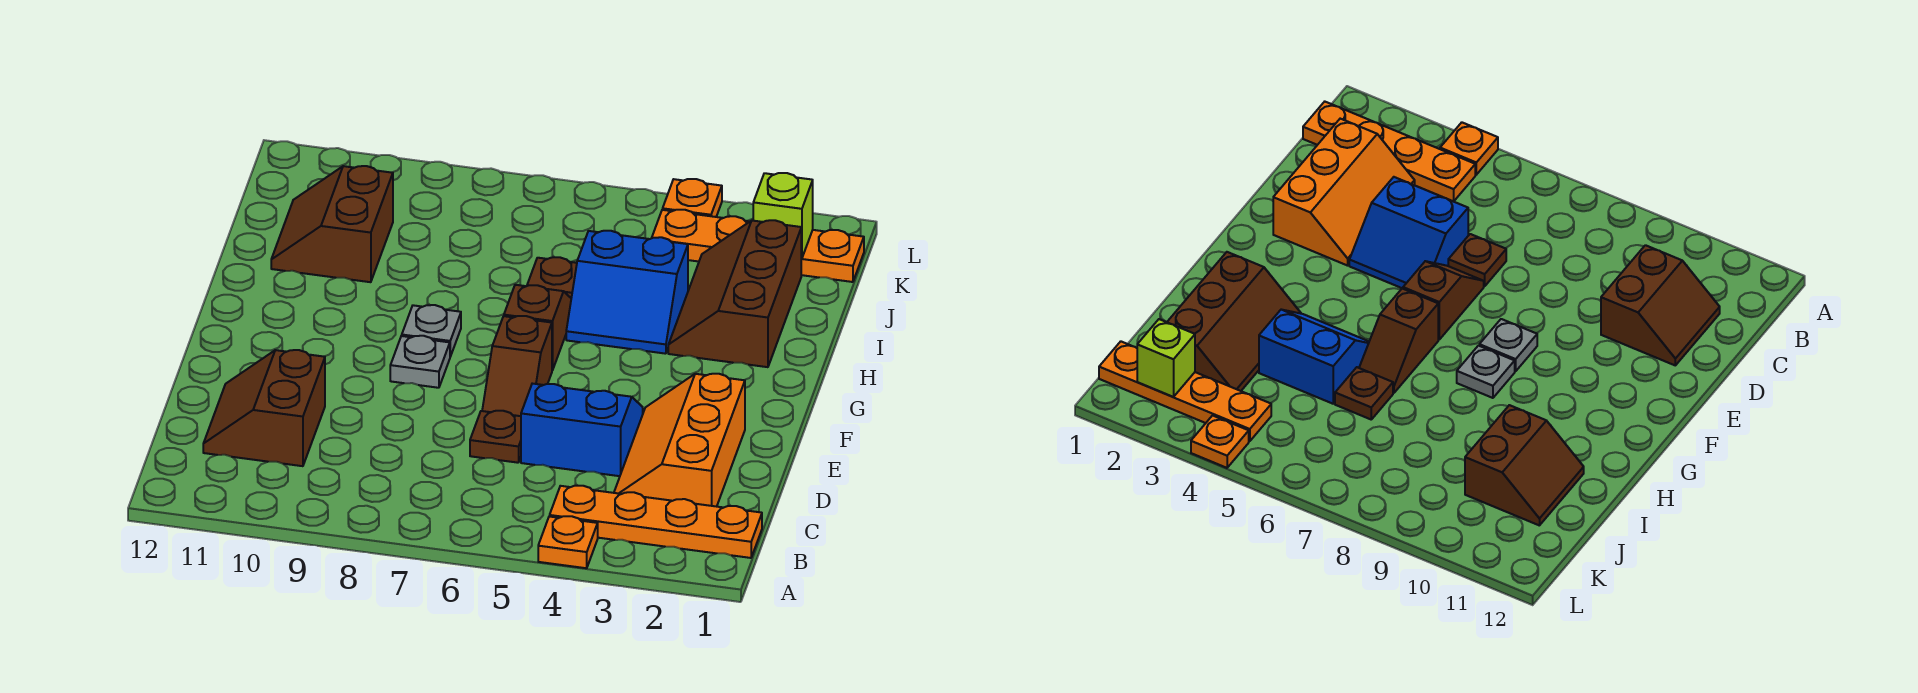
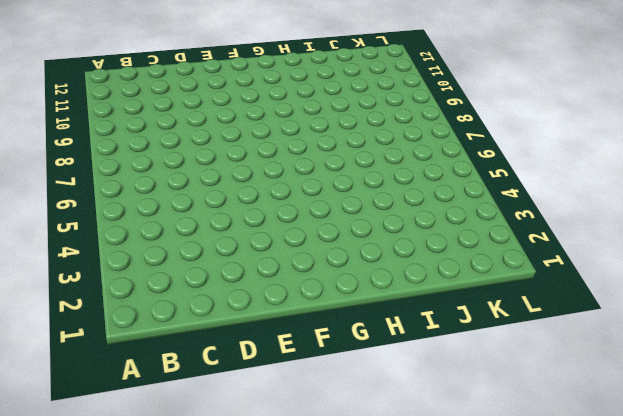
none -> orange 1x1 plate [538,516,598,568]
none -> orange 1x4 plate [550,486,762,558]
none -> orange 2x3 slope [614,374,745,507]

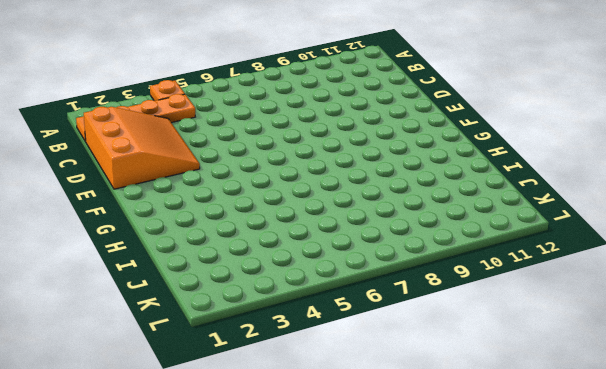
orange 3x3 slope [84,107,200,189] -> orange 2x3 slope [614,374,745,507]
none -> brown 2x2 slope [203,350,325,466]
none -> blue 2x2 slope [521,384,643,476]
none -> brown 1x1 plate [470,411,521,463]

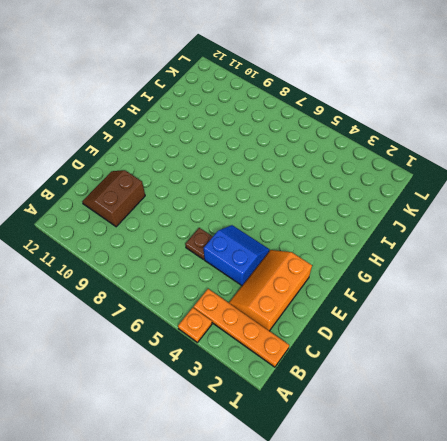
none -> brown 1x2 slope [482,316,552,416]
none -> grey 1x1 plate [390,336,450,388]
none -> brown 1x2 slope [504,285,571,370]

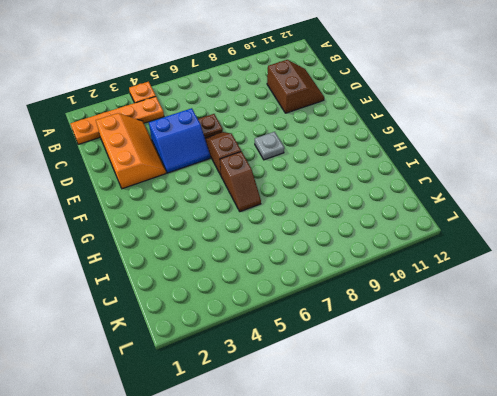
none -> grey 1x1 plate [402,305,461,357]
none -> brown 2x3 slope [668,220,801,367]
none -> blue 2x2 slope [566,231,688,354]

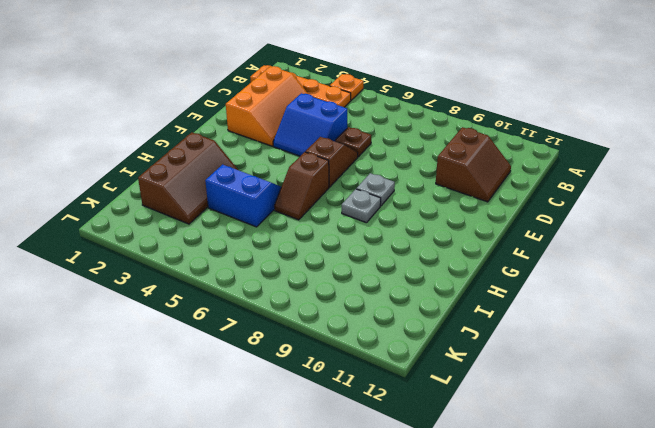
none -> brown 1x1 plate [527,257,577,298]
none -> brown 2x2 slope [271,166,393,282]
none -> orange 1x4 plate [652,210,864,282]

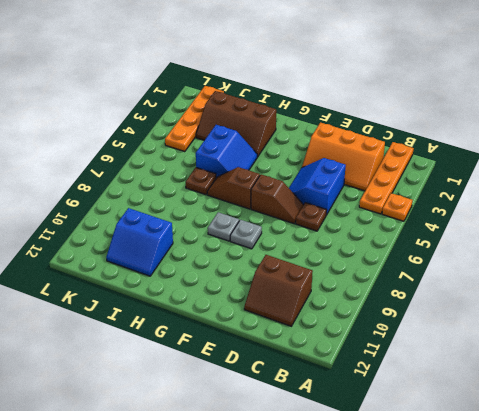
blue 2x2 slope [106,208,173,276] -> brown 2x2 slope [271,166,393,282]
none -> orange 1x1 plate [663,179,722,217]
none -> lime 1x1 brick [753,173,813,258]

